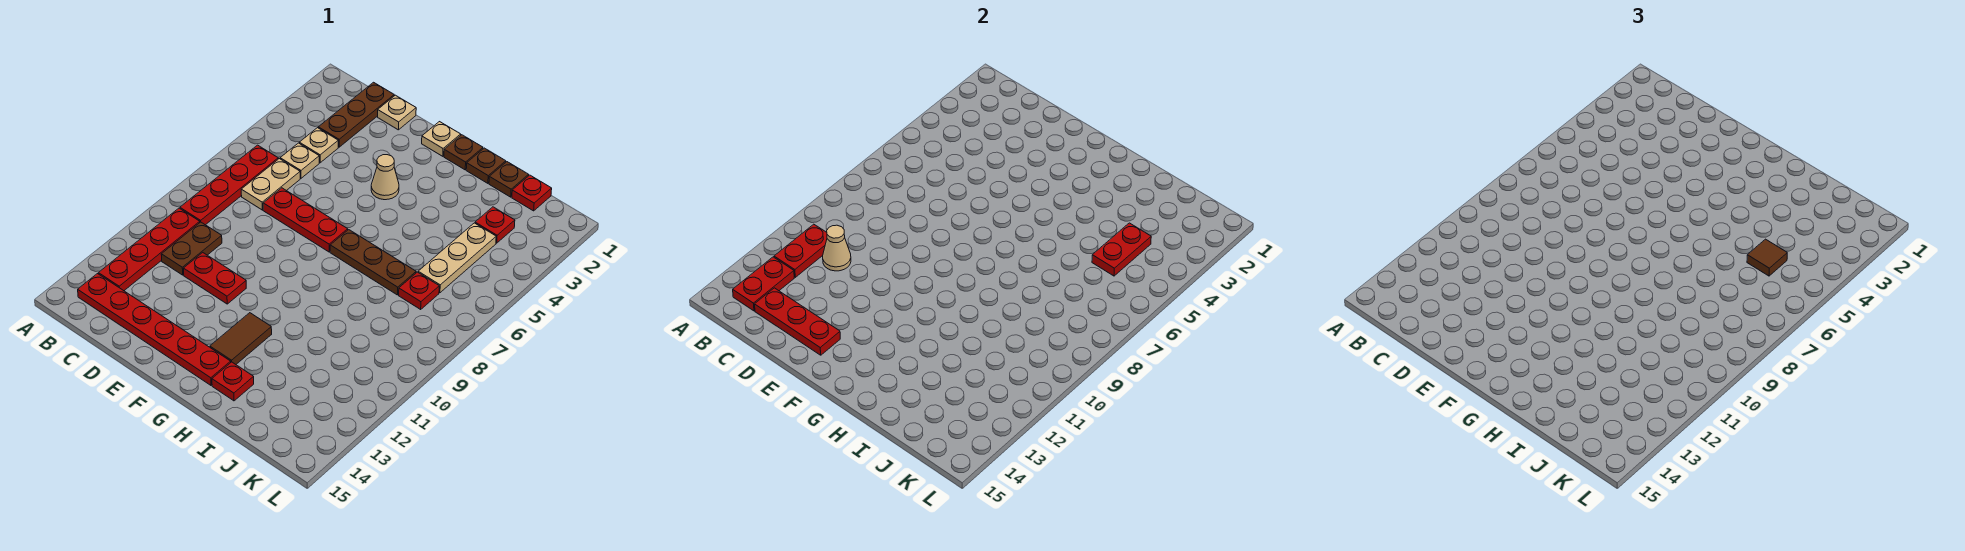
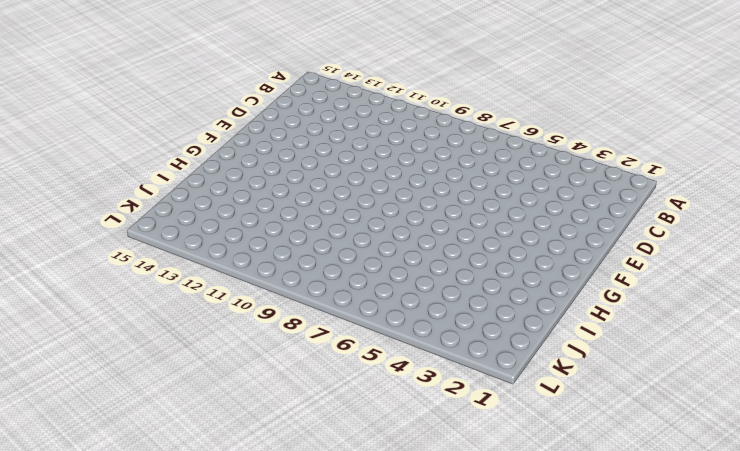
none -> red 1x4 plate [180,145,278,225]
none -> red 1x4 plate [98,208,200,291]
none -> red 1x6 plate [78,274,231,385]

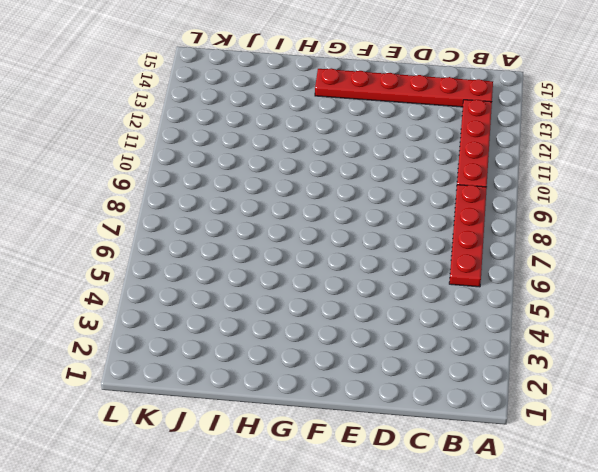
none -> brown 1x3 plate [318,82,394,147]
none -> tan 1x1 plate [299,128,338,163]
none -> tan 1x1 plate [280,143,319,178]

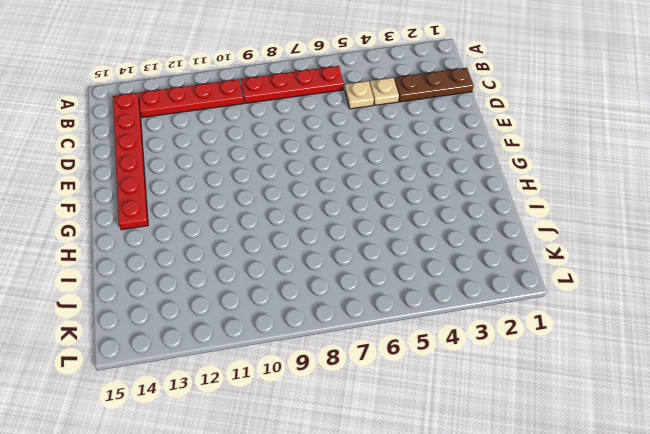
none -> tan 1x2 plate [241,159,300,210]
none -> brown 1x2 plate [161,222,222,275]
none -> tan 1x1 plate [378,95,416,130]

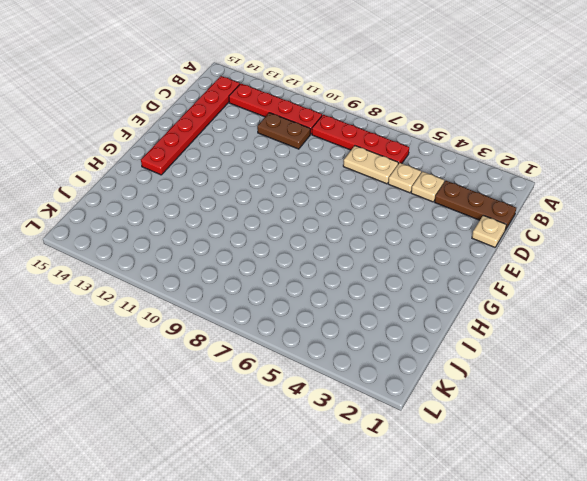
none -> red 1x3 plate [263,188,348,252]
none -> red 1x2 plate [184,253,246,304]
none -> tan 1x1 plate [422,122,461,156]

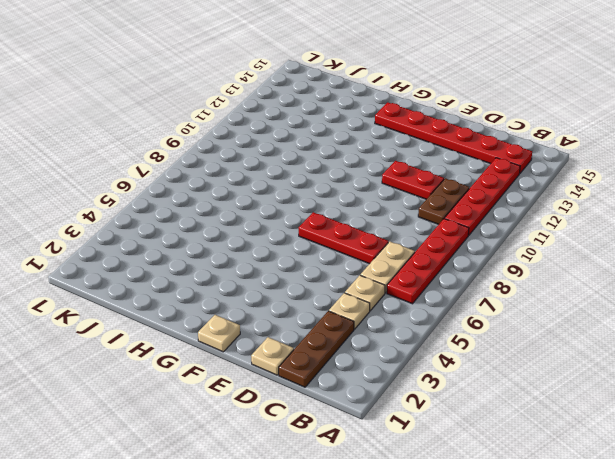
none -> tan 1x1 cone [371,155,399,200]
none -> brown 1x1 plate [444,135,483,170]
none -> brown 1x3 plate [330,230,416,295]

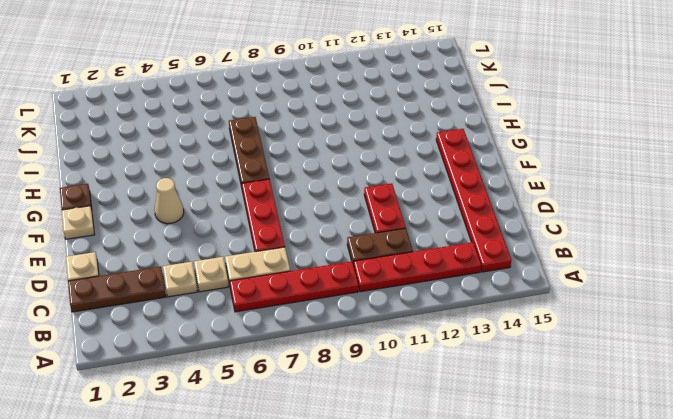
none -> brown 1x2 tile [210,313,272,364]
none -> brown 1x1 plate [466,148,506,183]
none -> red 1x1 plate [212,362,254,401]

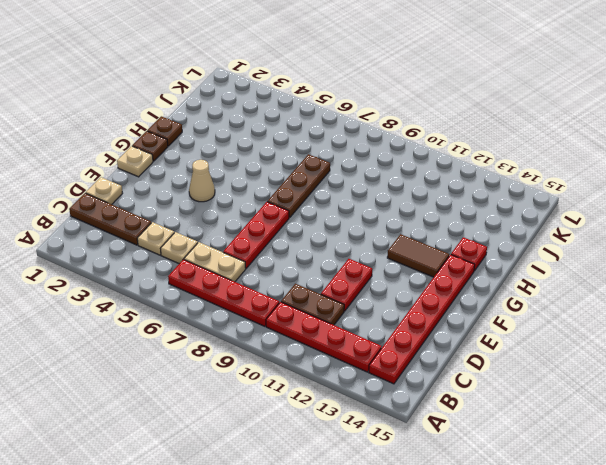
none -> brown 1x1 plate [489,162,529,197]
none -> red 1x1 plate [512,175,552,211]
none -> red 1x1 plate [475,207,515,243]

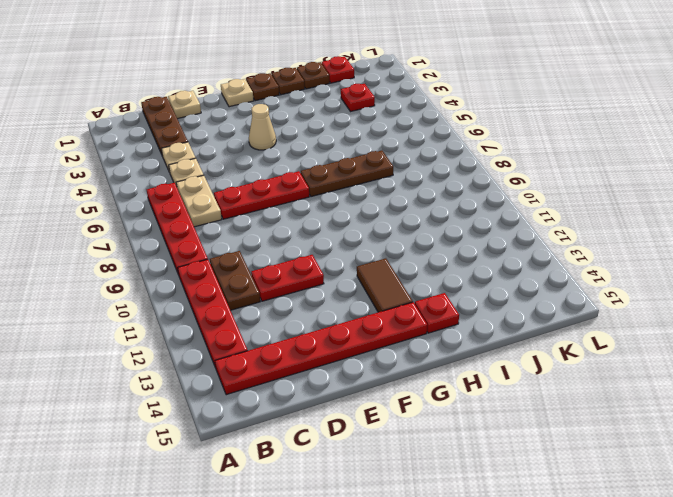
none -> tan 1x3 plate [418,223,496,293]
none -> red 1x1 plate [399,272,439,309]
none -> red 1x2 plate [774,224,827,277]

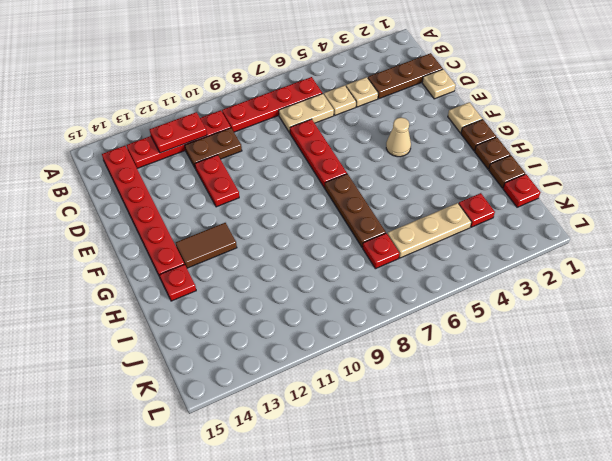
none -> red 1x2 plate [733,257,794,311]
none -> tan 1x1 cone [823,225,851,271]
none -> red 1x3 plate [755,288,840,355]

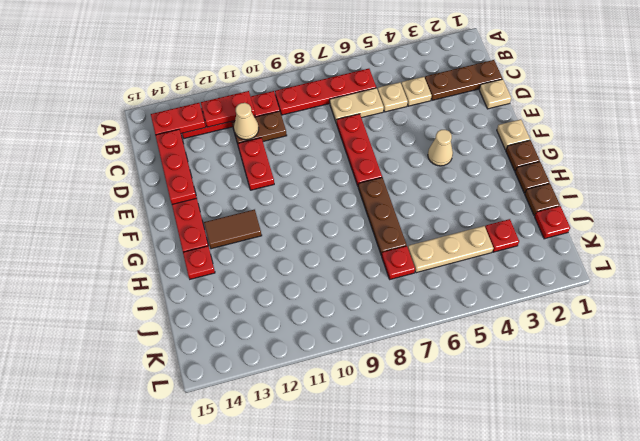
none -> red 1x2 plate [1092,223,1151,276]
none -> brown 1x1 tile [1747,239,1787,276]

